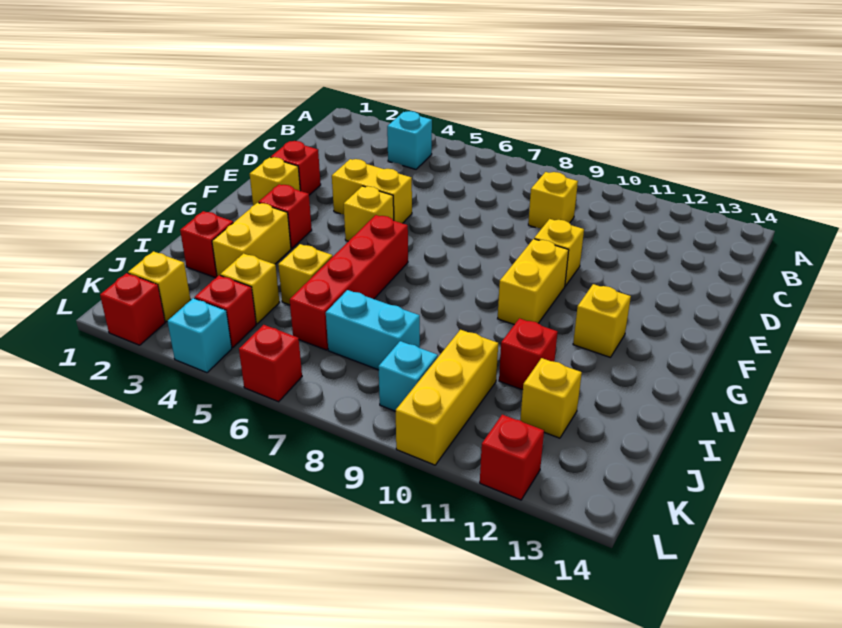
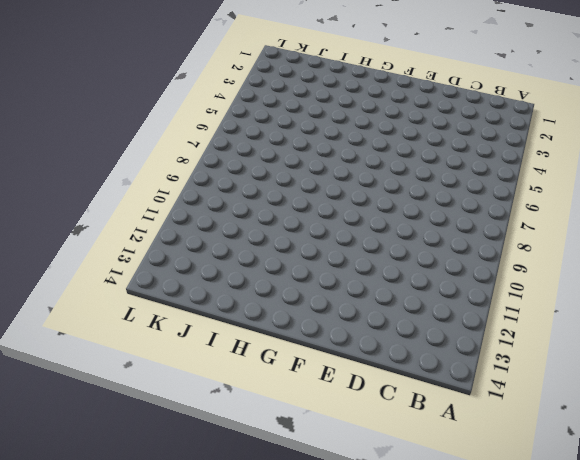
none -> cyan 1x1 brick [387,111,432,169]
none -> yellow 1x1 brick [528,172,578,228]
none -> red 1x1 brick [271,141,321,195]

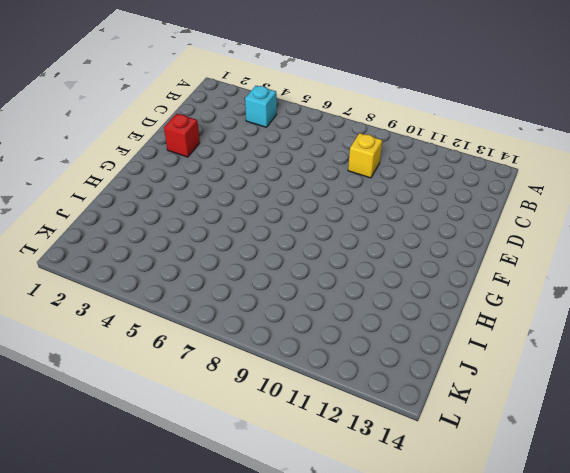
none -> yellow 1x2 brick [332,159,412,223]
none -> yellow 1x1 brick [534,219,584,286]
none -> yellow 1x1 brick [250,157,300,206]

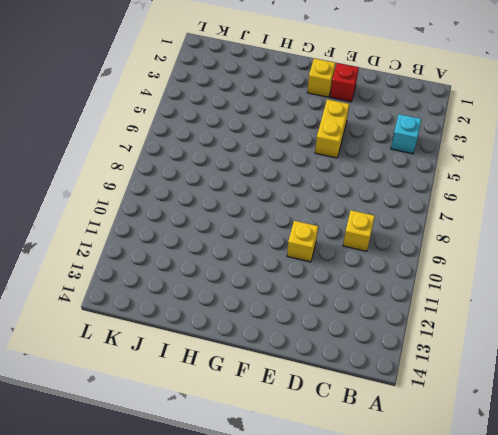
none -> yellow 1x1 brick [344,186,394,241]
none -> yellow 1x2 brick [498,239,569,325]
none -> red 1x1 brick [259,184,312,248]

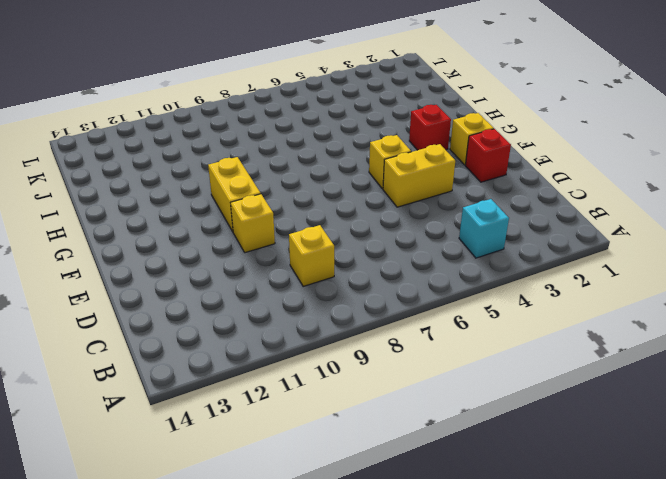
none -> red 1x4 brick [290,215,408,350]
none -> yellow 1x1 brick [573,284,631,357]
none -> yellow 1x2 brick [212,203,291,276]

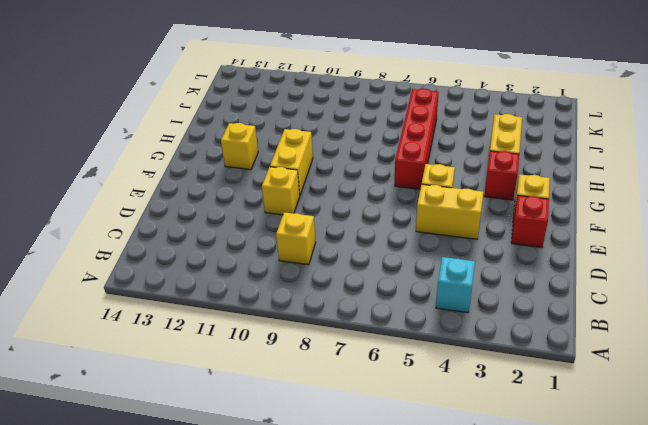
none -> red 1x1 brick [180,211,233,278]
none -> yellow 1x1 brick [278,244,333,305]
none -> red 1x1 brick [499,318,557,390]

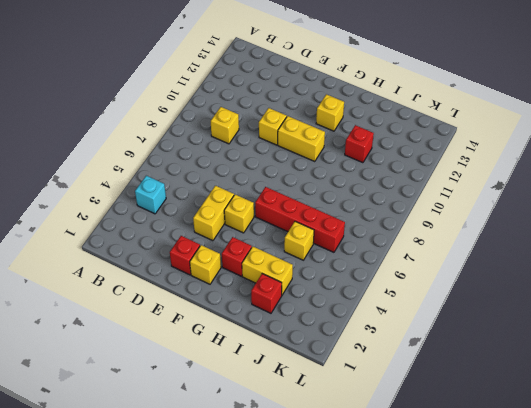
none -> yellow 1x1 brick [220,253,279,324]
none -> cyan 1x2 brick [326,290,420,370]
none -> yellow 1x3 brick [396,330,498,465]

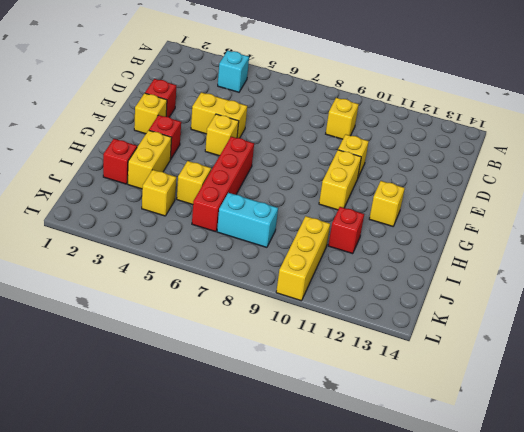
none -> yellow 1x1 brick [520,358,582,438]
none -> yellow 1x1 brick [128,251,190,322]
none -> red 1x1 brick [195,275,256,348]

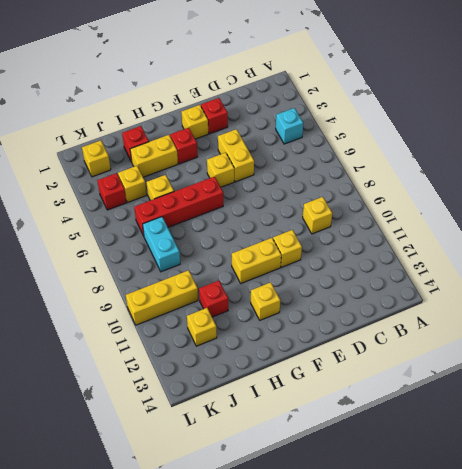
none -> cyan 1x1 brick [378,341,438,411]
none -> red 1x1 brick [100,273,165,345]
none -> cyan 1x1 brick [167,298,232,373]

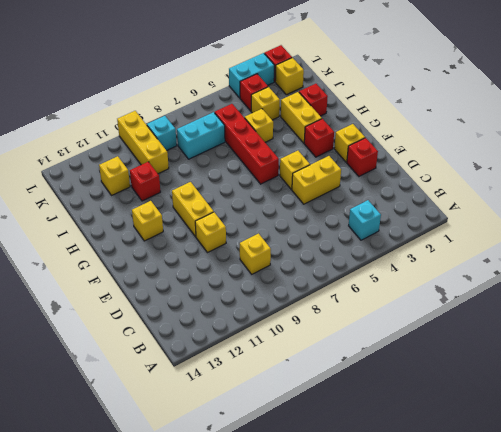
cyan 1x2 brick [229,53,274,98] -> cyan 1x1 brick [167,298,232,373]
none -> red 1x1 brick [239,325,302,402]
none -> red 1x1 brick [480,415,544,500]

